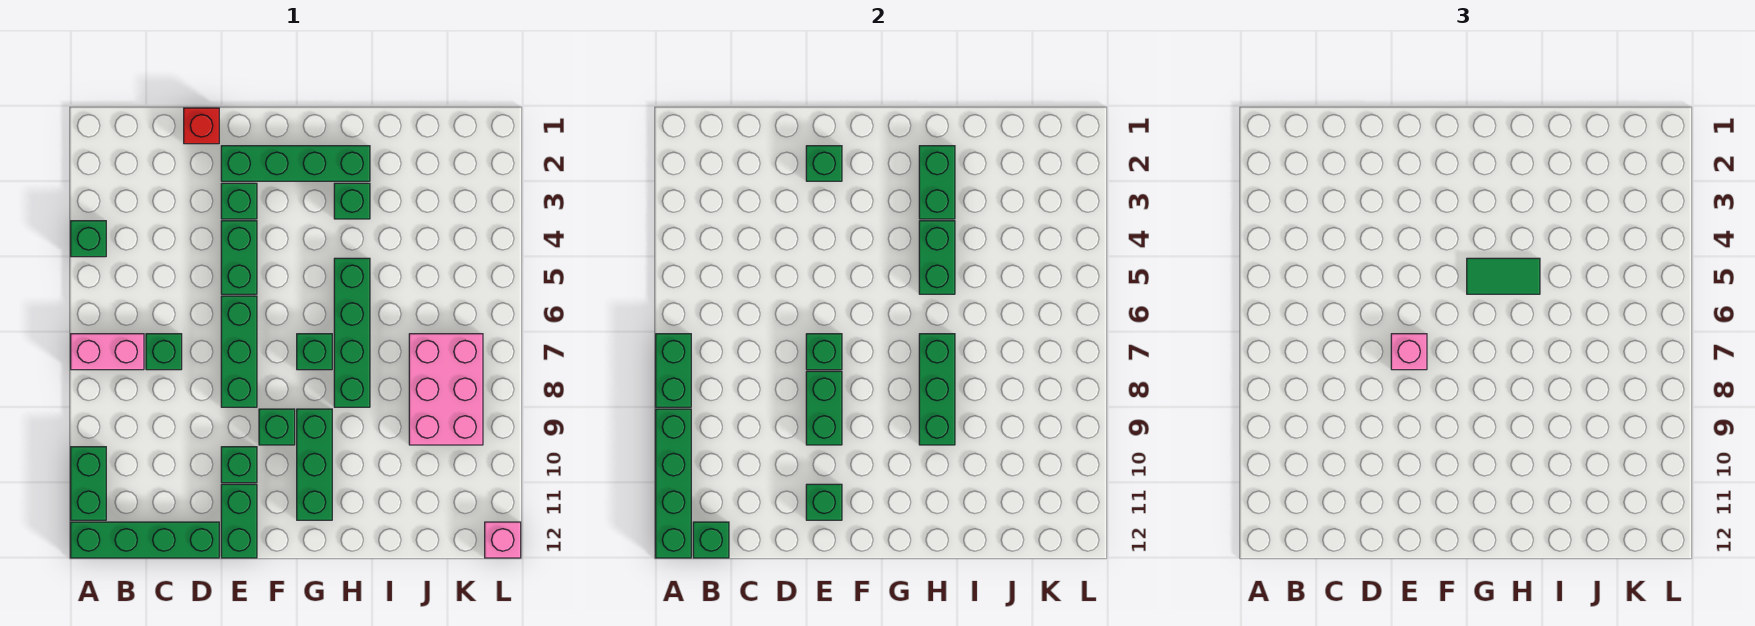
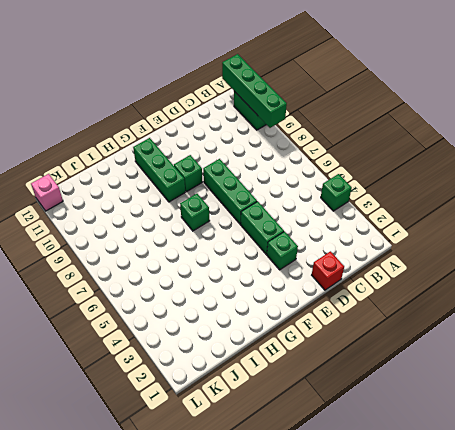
none -> pink 1x2 brick [71,334,144,370]
none -> green 1x4 brick [71,522,219,558]
none -> green 1x1 brick [146,334,182,370]
none -> green 1x4 brick [221,146,370,181]

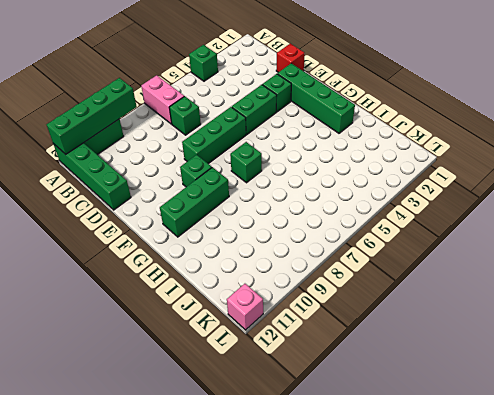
none -> green 1x1 brick [221,447,257,483]
none -> green 1x2 brick [221,484,257,558]
none -> green 1x1 brick [334,183,370,219]
none -> green 1x4 brick [334,258,370,407]

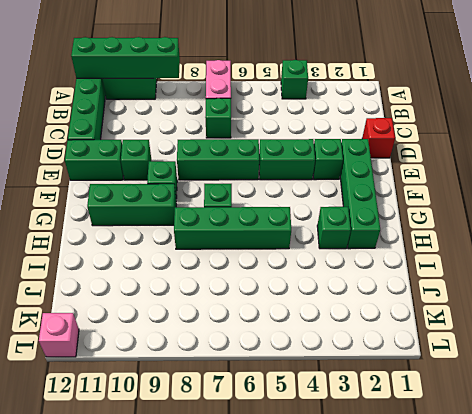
none -> pink 2x3 brick [409,334,483,445]
none -> green 1x2 brick [656,334,691,407]
none -> green 1x1 brick [693,522,729,558]
none -> green 1x1 brick [806,146,842,181]

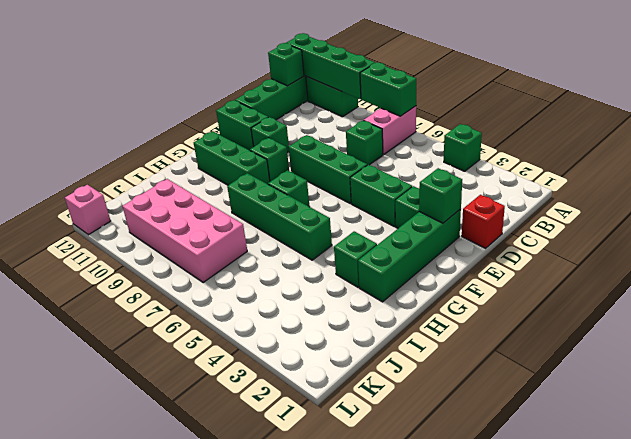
pink 2x4 brick [122,179,247,283] -> pink 2x3 brick [409,334,483,445]
none -> green 1x1 brick [806,334,842,370]
none -> green 1x2 brick [806,371,842,445]
none -> green 1x1 brick [806,484,842,520]
none -> green 1x2 brick [919,146,955,219]

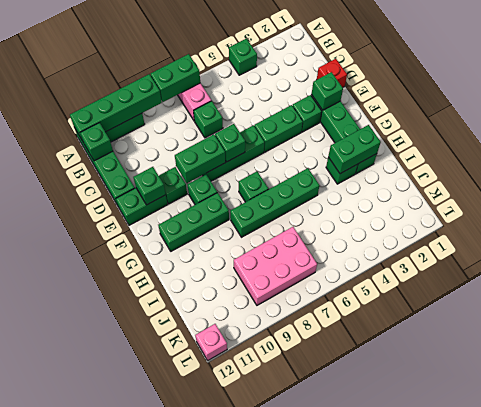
none -> green 1x2 brick [919,221,955,294]
none -> green 1x3 brick [919,334,955,445]
none -> pink 1x1 brick [1391,334,1427,370]
none -> green 1x2 tile [1467,258,1540,294]

